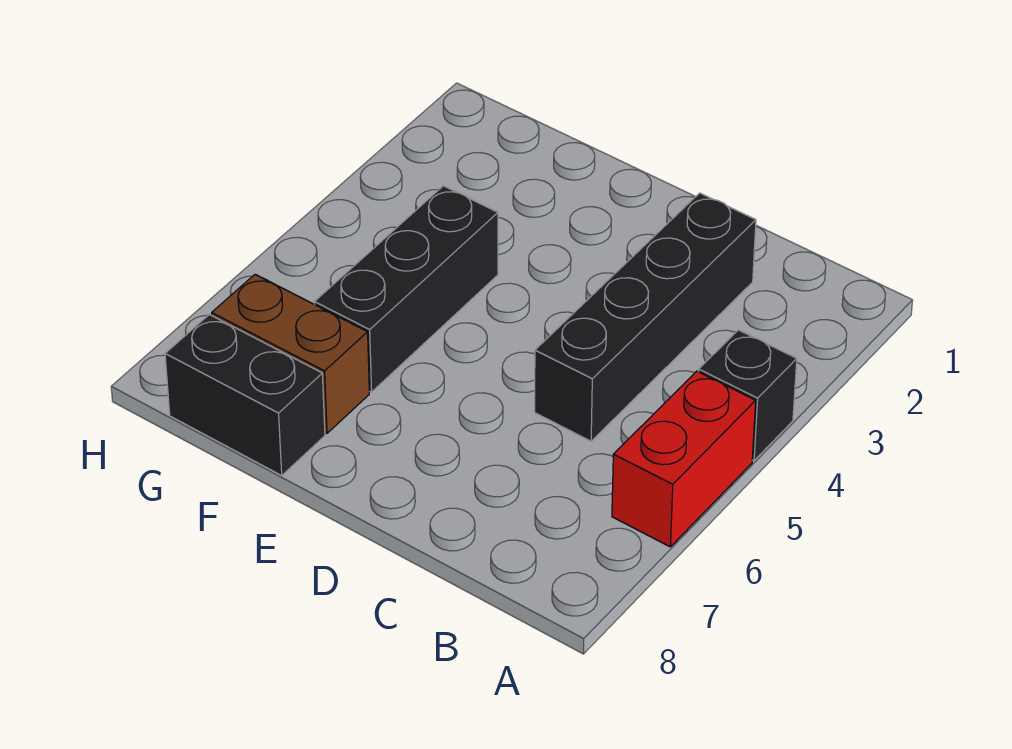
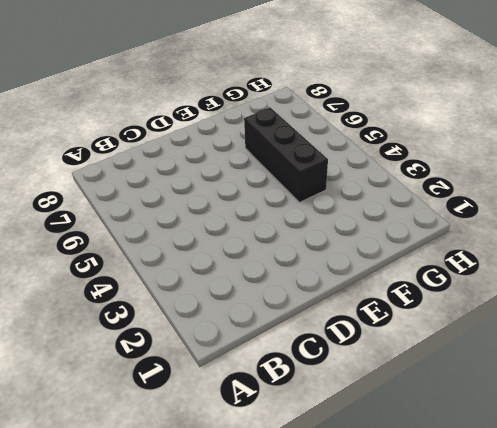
none -> black 1x1 brick [699,330,797,461]
none -> red 1x2 brick [612,371,756,547]

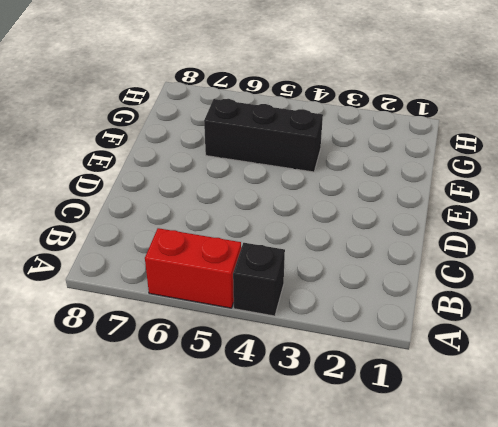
none -> black 1x4 brick [535,193,756,441]
none -> brown 1x2 brick [212,274,369,433]

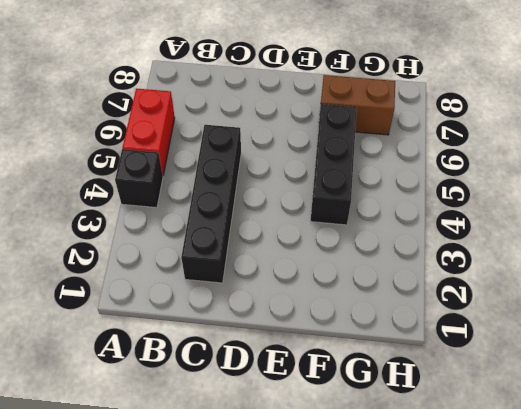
none -> black 1x2 brick [165,315,325,475]

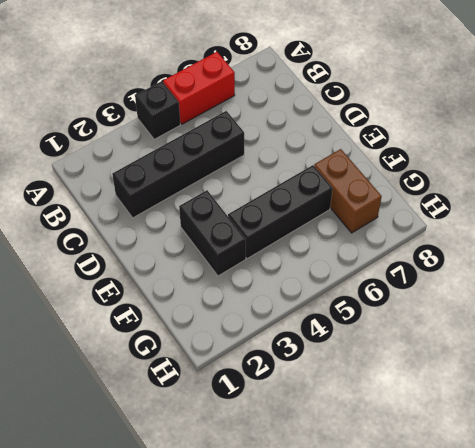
black 1x2 brick [179,190,246,276] -> black 1x2 brick moved to [165,315,325,475]

